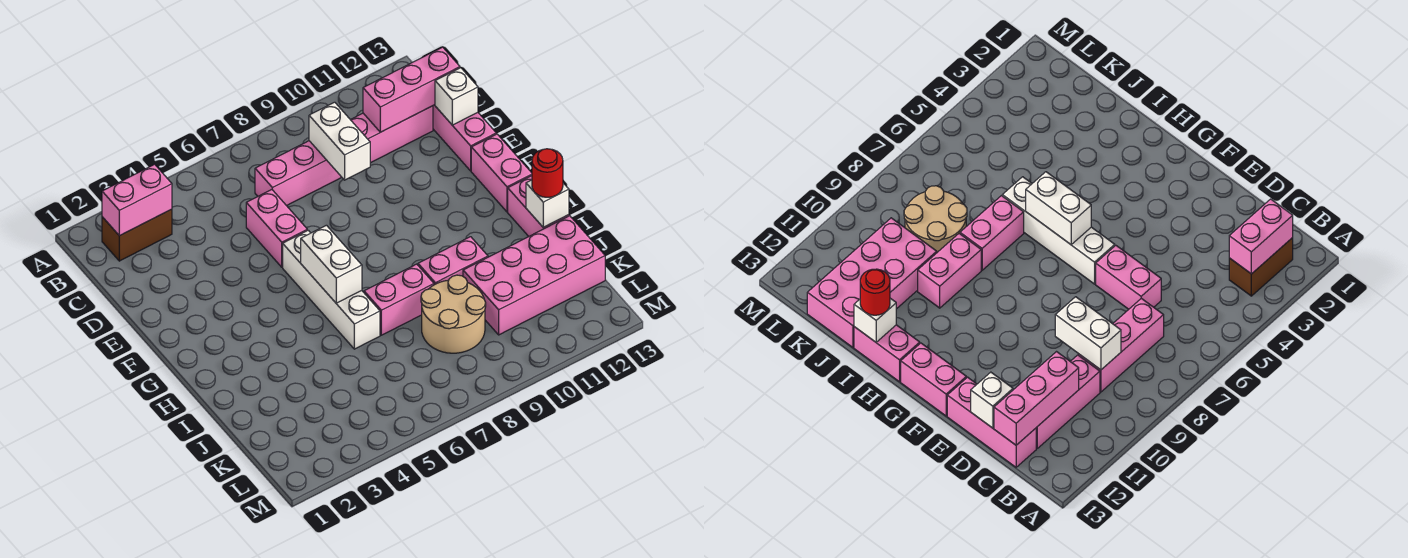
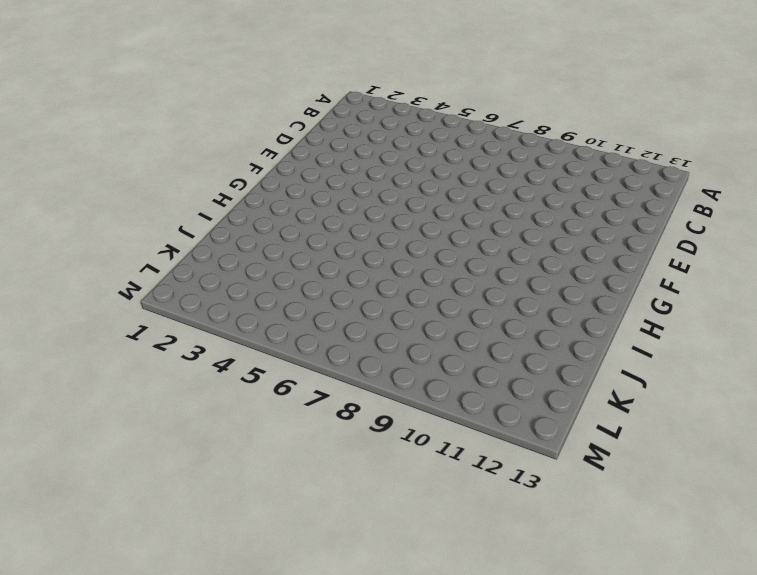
none -> brown 1x2 brick [102,209,172,261]
none -> pink 1x3 brick [255,141,342,206]
none -> pink 1x3 brick [351,106,433,163]

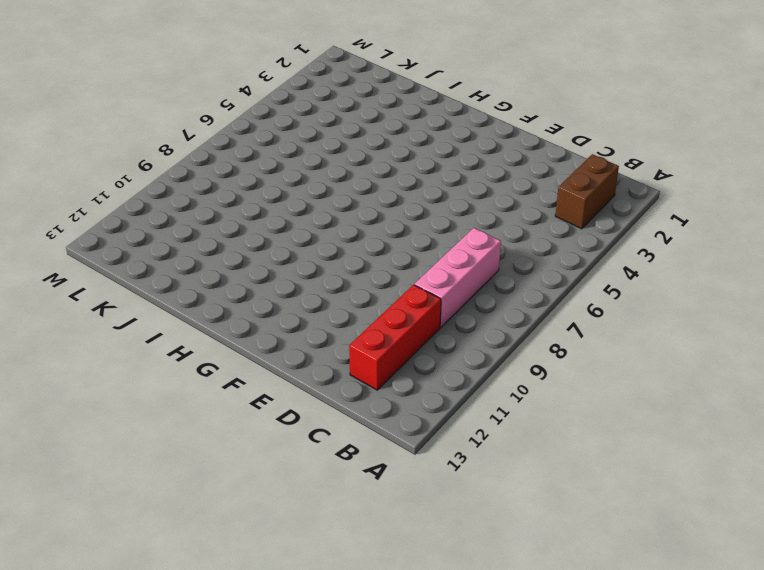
red 1x3 brick [349,285,441,390] -> pink 1x3 brick [351,106,433,163]
none -> pink 1x3 brick [433,105,496,171]
none -> pink 1x2 brick [246,190,307,267]
none -> white 1x4 brick [283,230,380,349]

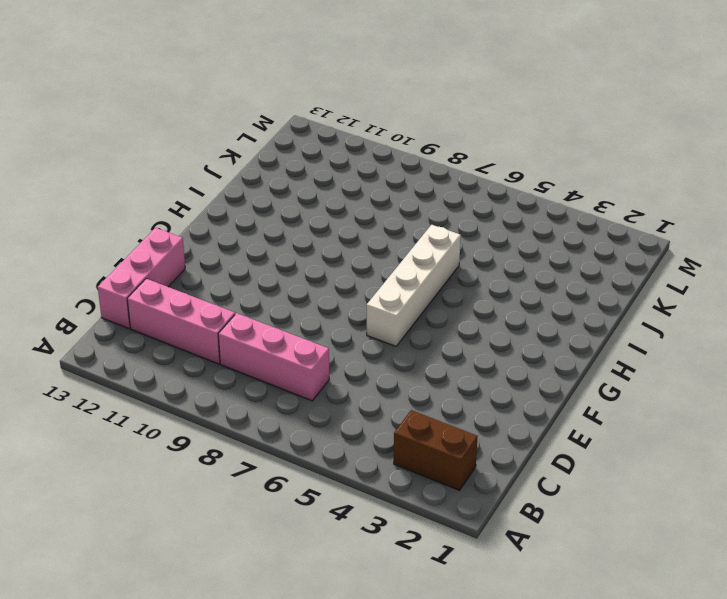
none -> pink 1x2 brick [246,190,307,267]
none -> pink 1x2 brick [471,134,532,212]
none -> pink 1x2 brick [508,176,569,236]

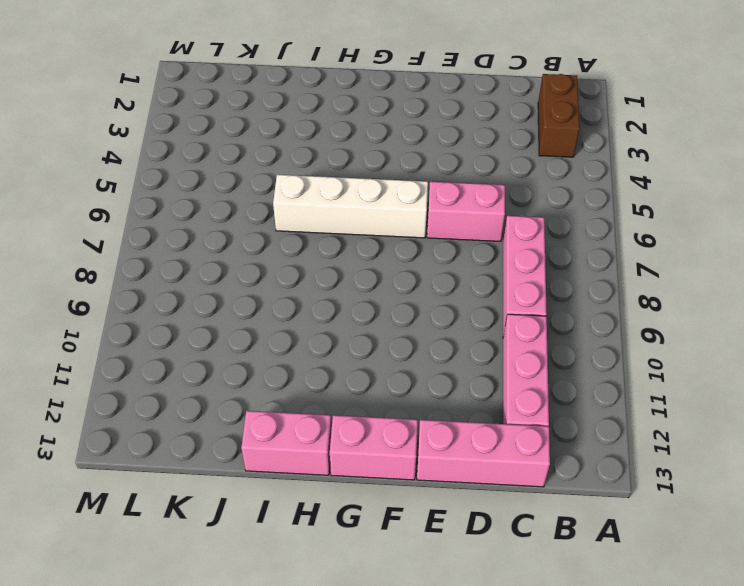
none -> pink 1x2 brick [364,264,434,335]
none -> pink 1x2 brick [418,237,488,285]
none -> tan 2x2 round brick [421,275,486,353]

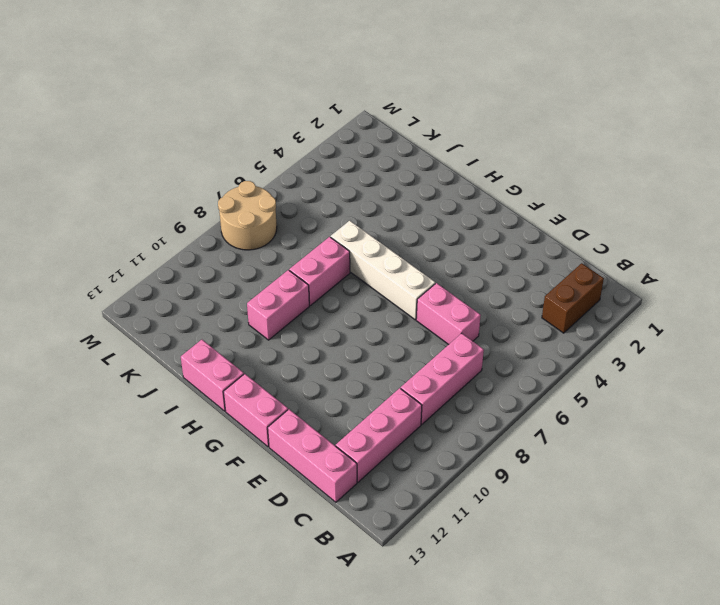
tan 2x2 round brick [218,181,277,250] -> tan 2x2 round brick moved to [421,275,486,353]
none -> pink 2x4 brick [463,216,605,335]
none -> pink 1x2 brick [102,164,172,236]
none -> white 1x2 brick [309,102,370,180]

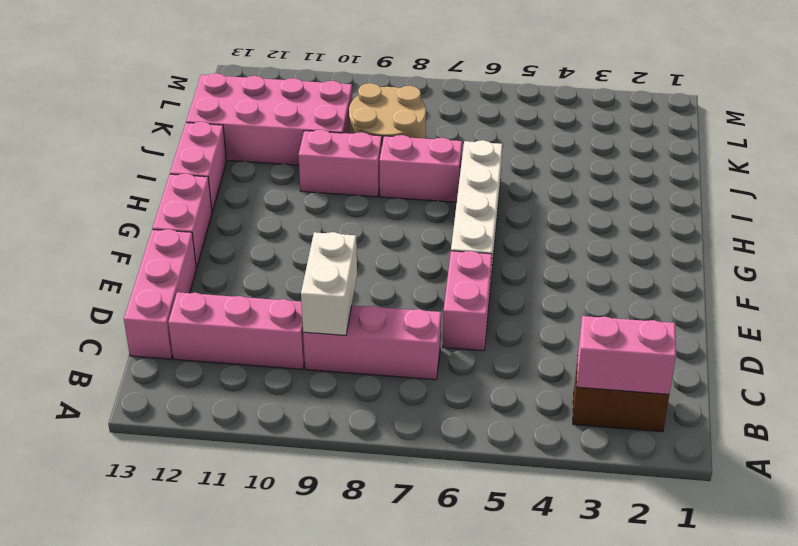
none -> pink 1x3 brick [363,47,460,132]
none -> white 1x1 brick [435,68,478,125]
none -> white 1x2 brick [301,225,362,303]

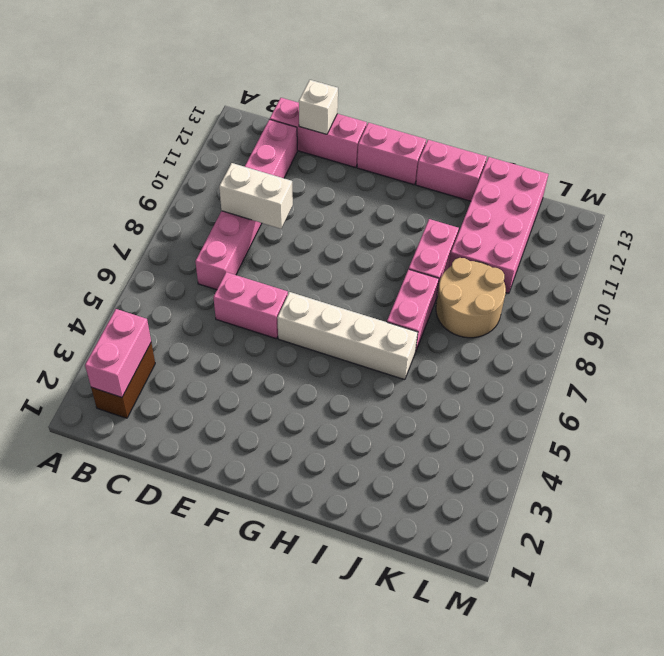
none -> pink 1x3 brick [363,47,460,132]
none -> white 1x2 brick [301,225,362,303]
none -> white 1x1 brick [526,180,569,227]

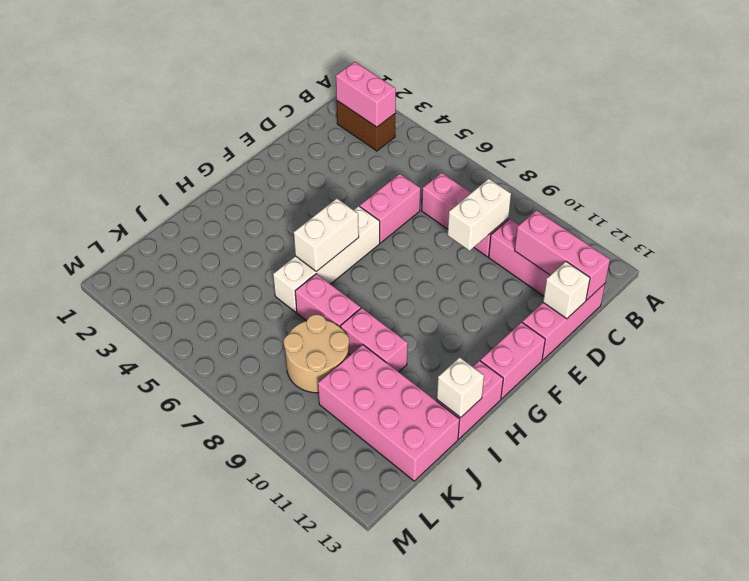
none -> red 1x1 round brick [532,149,563,197]

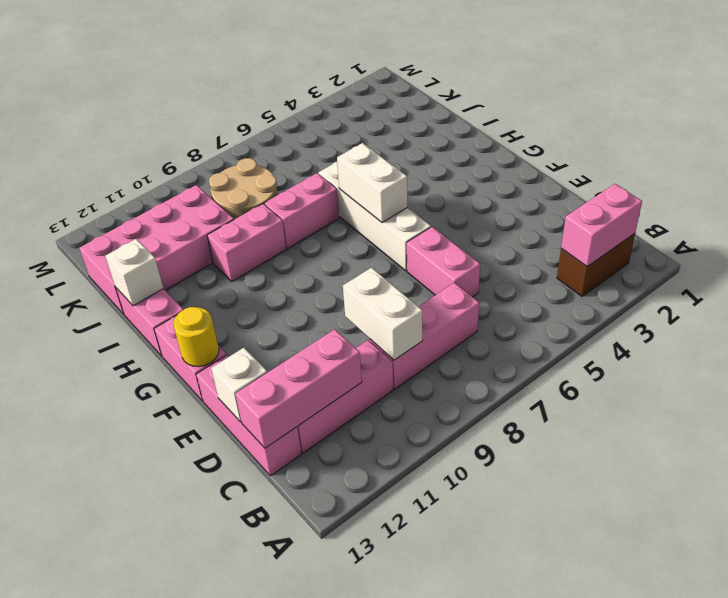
yellow 1x1 round brick [173,307,219,367] -> none
none -> red 1x1 round brick [532,149,563,197]

